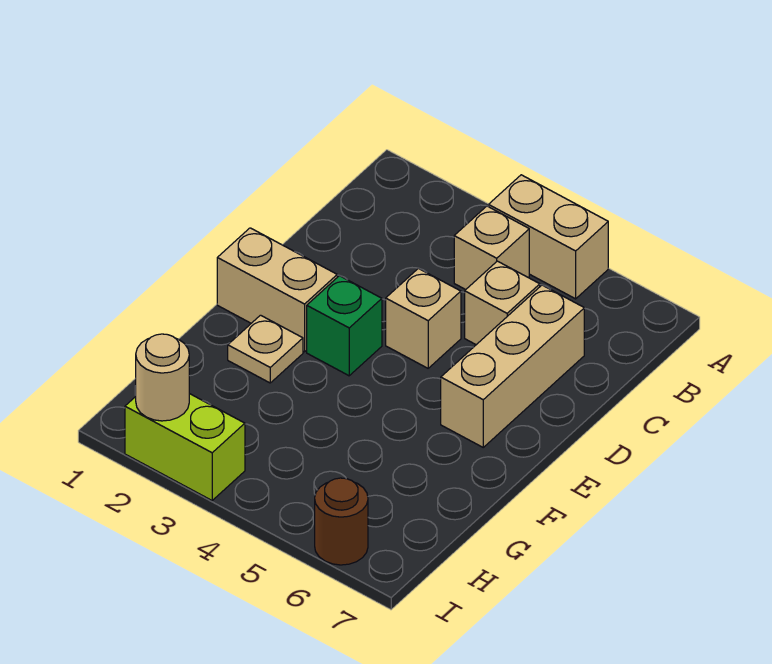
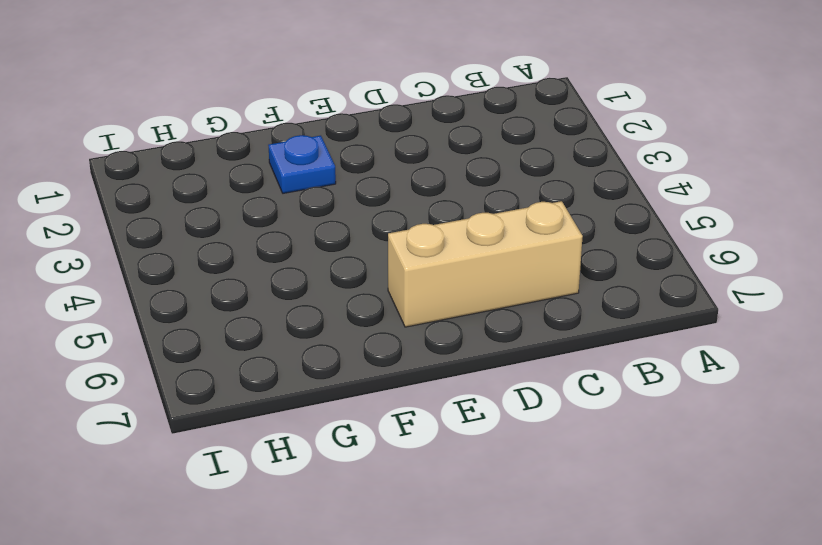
blue 1x1 plate [268,135,336,193] -> tan 1x1 plate [228,315,303,383]
none -> tan 1x2 brick [488,175,608,299]
none -> tan 1x1 brick [454,206,529,290]

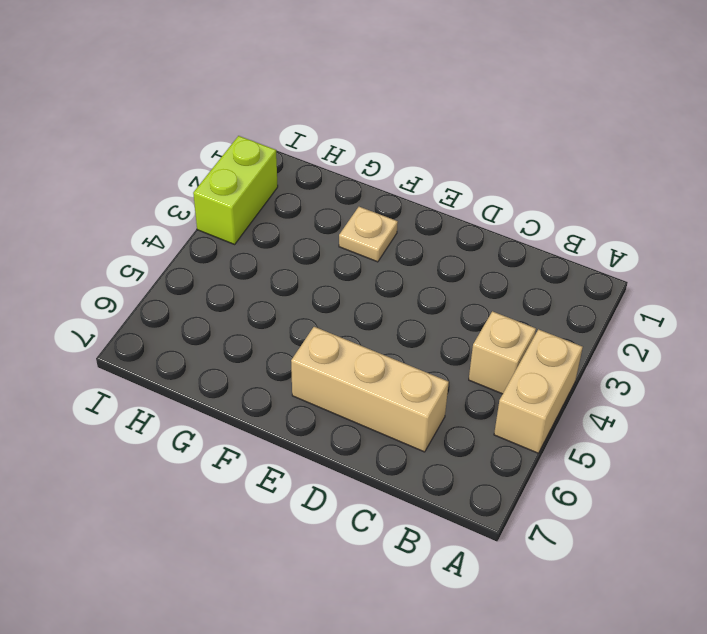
none -> tan 1x1 brick [465,261,540,345]
none -> tan 1x1 brick [386,268,461,368]

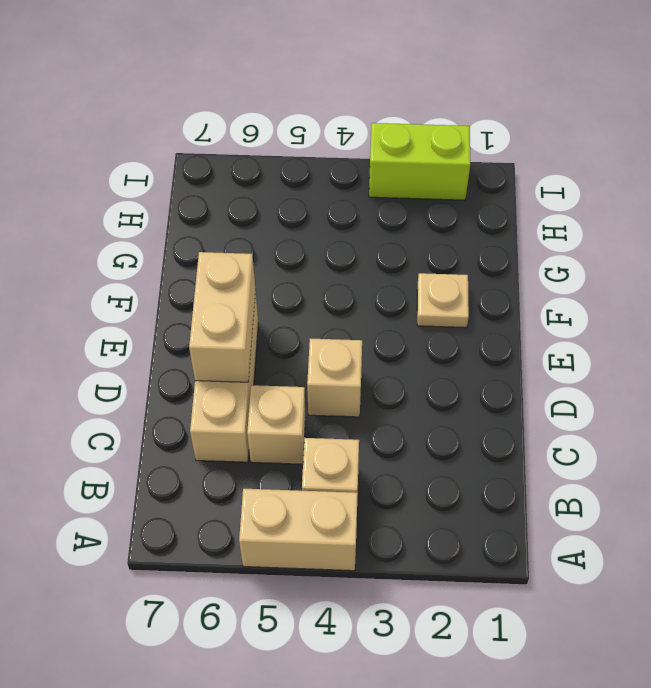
tan 1x2 brick [189,252,256,382] -> tan 1x2 brick turned to [217,228,337,352]
none -> green 1x1 brick [307,276,382,376]
none -> brown 1x1 round brick [315,478,368,565]

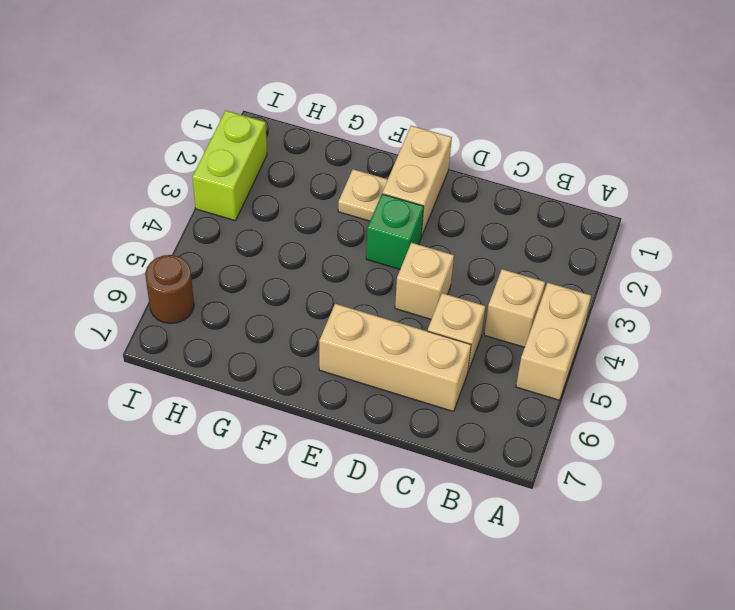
none -> tan 1x1 round brick [135,334,189,421]

